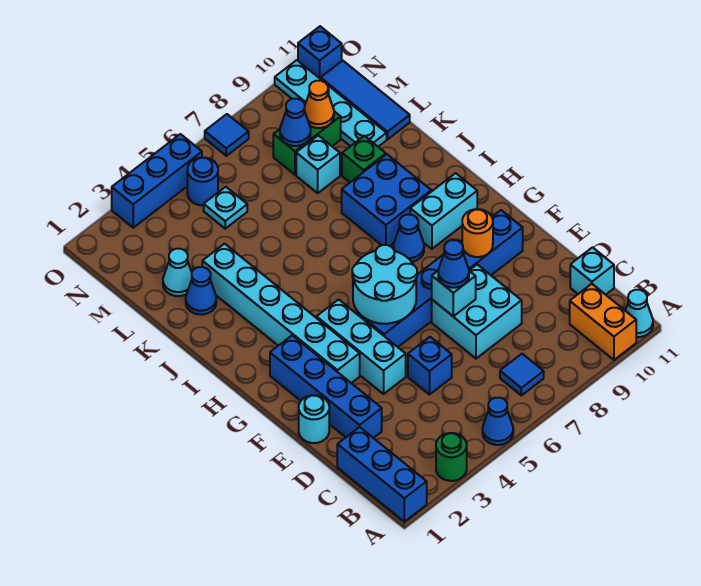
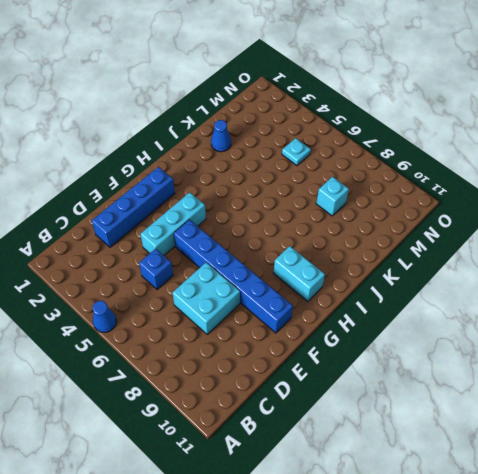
none -> blue 1x3 brick [337,427,427,522]
none -> green 1x1 round brick [436,433,467,481]
none -> orange 1x2 brick [570,284,636,360]
none -> cyan 1x1 cone [625,290,653,337]

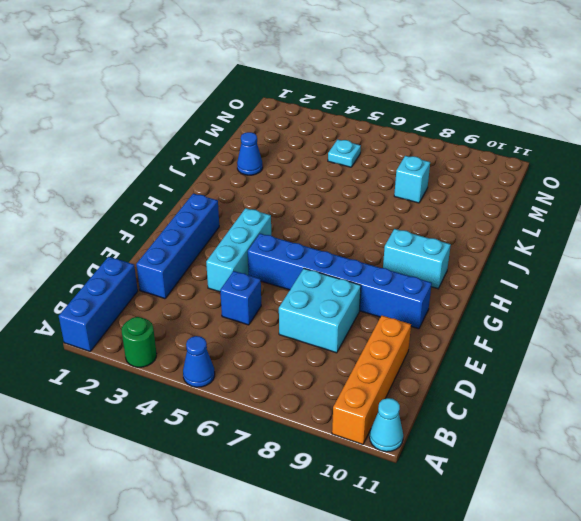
orange 1x4 brick [332,316,411,444] -> orange 1x2 brick [570,284,636,360]
none -> blue 1x1 tile [500,354,544,395]
none -> cyan 1x1 brick [570,247,614,295]
none -> cyan 1x1 round brick [299,395,329,443]
none -> cyan 1x6 brick [202,244,360,383]

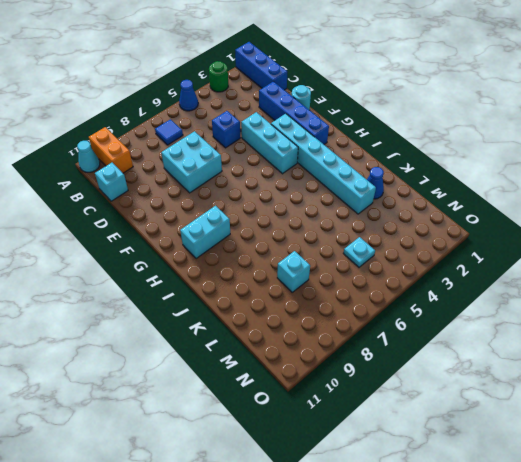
none -> blue 1x6 brick [363,210,523,347]
none -> blue 1x1 cone [394,215,424,262]
none -> blue 2x2 brick [342,155,431,246]
none -> green 1x1 brick [342,136,386,182]

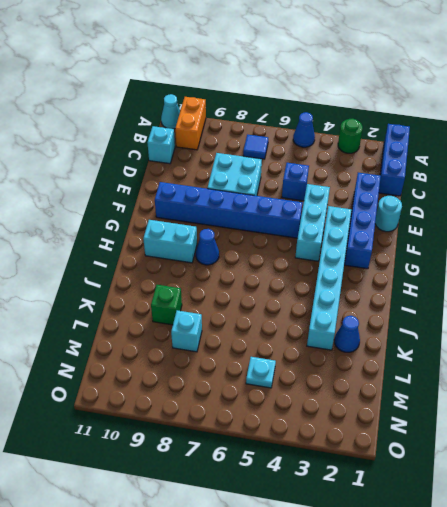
none -> blue 2x2 brick [342,155,431,246]
none -> cyan 1x1 cone [163,249,192,296]
none -> cyan 1x4 plate [275,60,387,147]
none -> blue 1x3 tile [321,61,410,139]

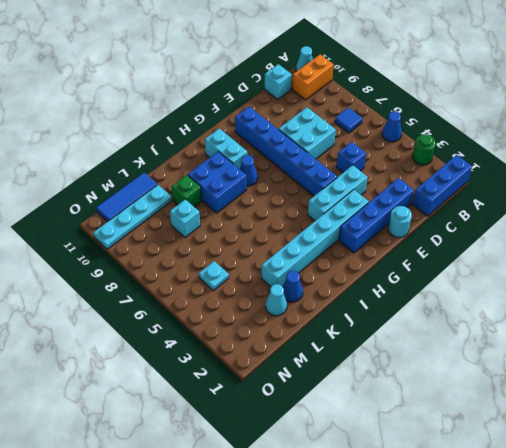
none -> green 1x2 brick [273,111,341,175]
none -> blue 1x1 round brick [187,157,218,205]
none -> blue 1x3 brick [112,134,202,228]
none -> blue 1x1 tile [205,114,249,156]

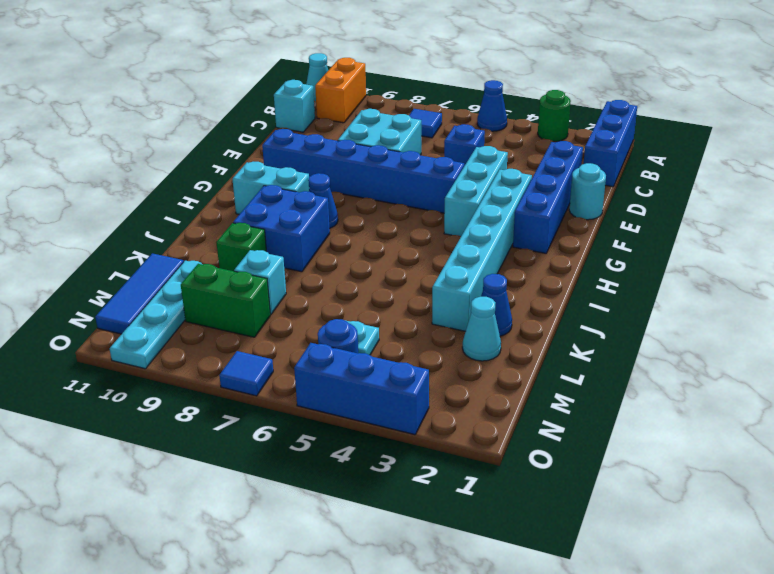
none -> blue 1x1 brick [298,26,342,79]
none -> cyan 1x1 brick [432,271,476,316]
none -> cyan 2x2 round brick [352,245,417,324]
none -> orange 1x1 round brick [462,209,493,257]

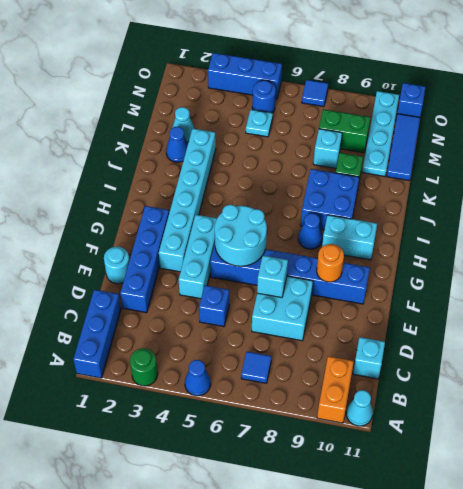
none -> blue 1x1 cone [280,99,311,146]
none -> orange 1x1 cone [305,81,334,128]
none -> blue 1x1 cone [438,240,469,288]

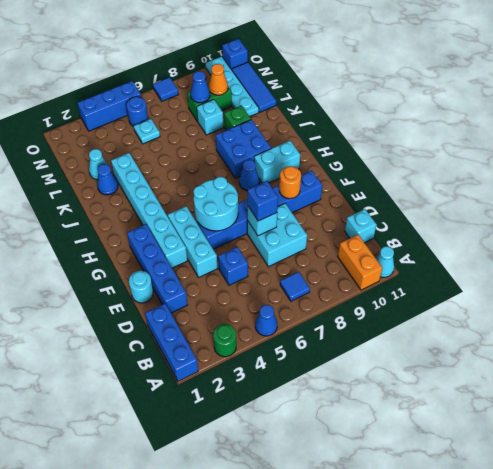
blue 1x1 brick [248,181,278,221] -> blue 1x1 cone [438,240,469,288]

